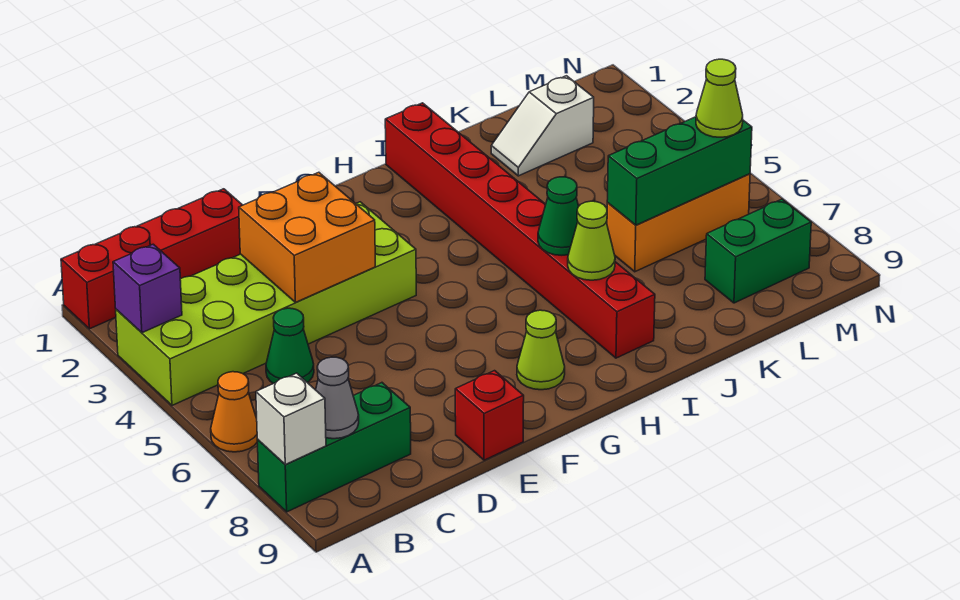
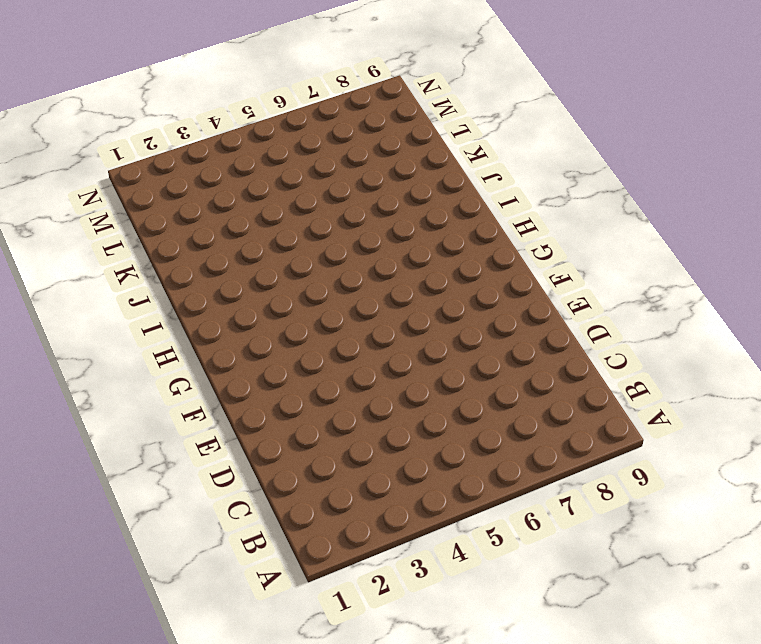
none -> red 1x4 brick [61,189,242,329]
none -> lime 2x6 brick [116,202,416,405]
none -> orange 1x1 cone [211,372,258,452]

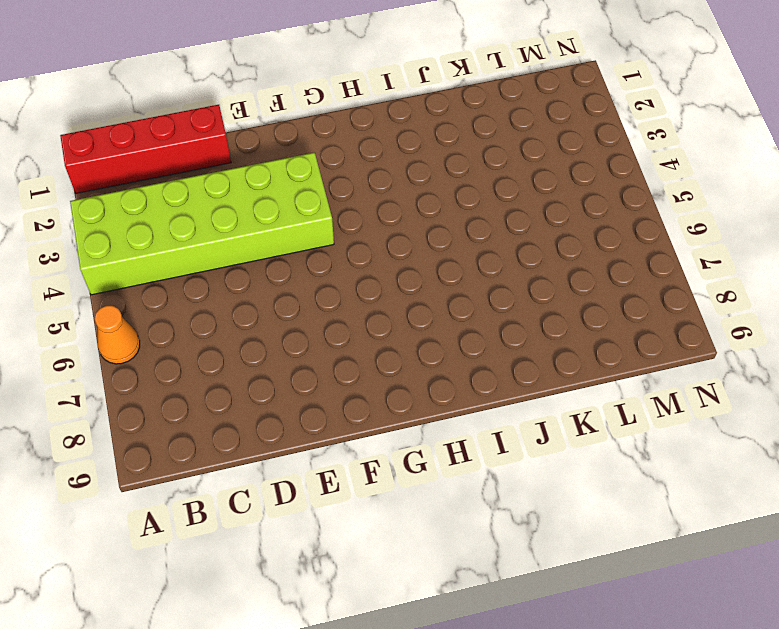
none -> green 1x3 brick [257,383,411,512]
none -> green 1x1 cone [266,308,314,384]
none -> red 1x1 brick [455,371,524,460]

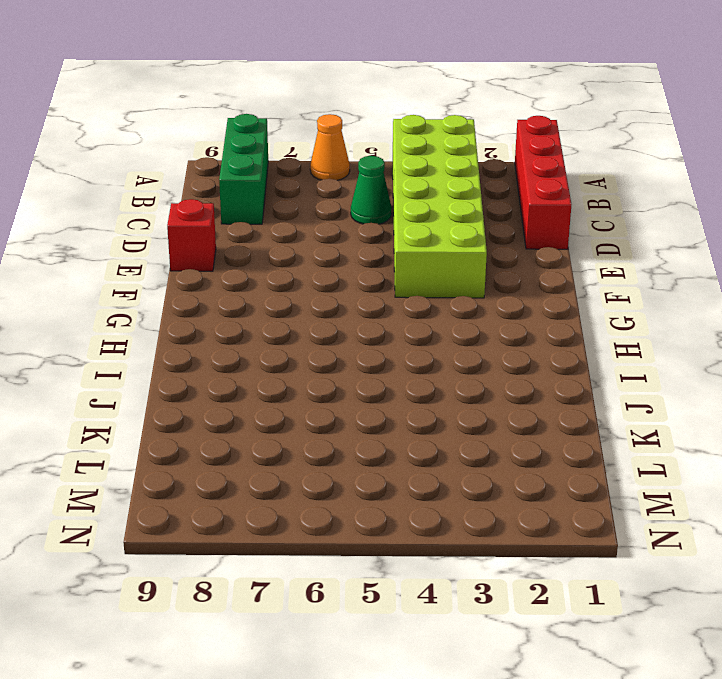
none -> lime 1x1 cone [517,310,565,390]
none -> red 1x8 brick [385,103,655,358]
none -> white 1x2 slope [491,76,594,176]

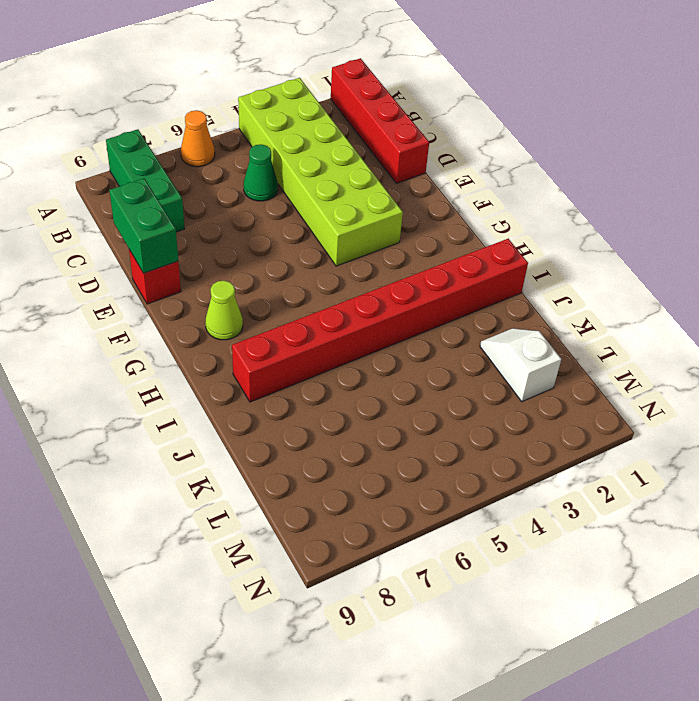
green 1x2 brick [109,178,178,273] -> green 1x2 brick moved to [705,199,811,303]
none -> orange 1x3 brick [607,174,750,272]
none -> purple 1x1 brick [113,244,182,333]
none -> white 1x1 brick [256,373,326,465]

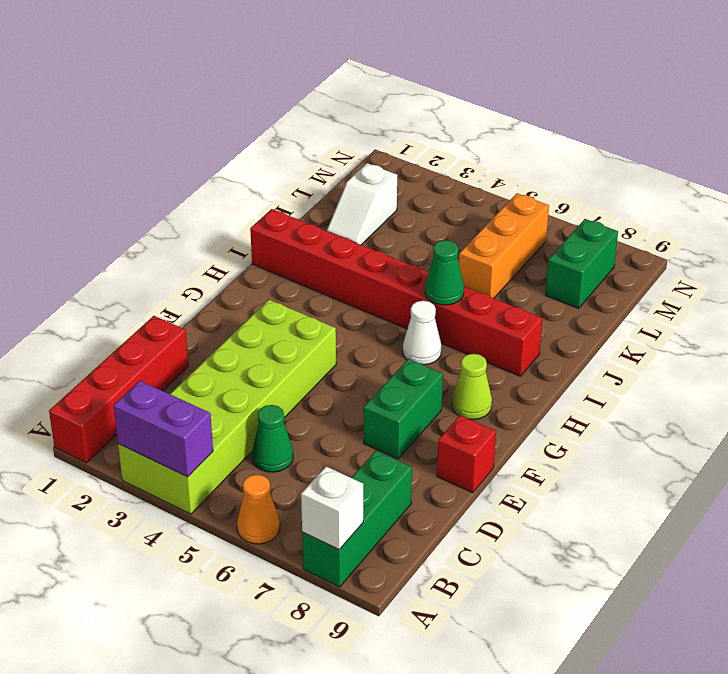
purple 1x2 brick [113,381,213,477] -> purple 1x1 brick [113,244,182,333]
green 1x2 brick [364,359,443,459] -> none
white 1x1 cone [403,301,442,365] -> none
none -> grey 1x1 cone [316,357,359,439]
none -> orange 2x2 brick [239,172,375,302]
none -> lime 1x1 cone [568,201,615,280]

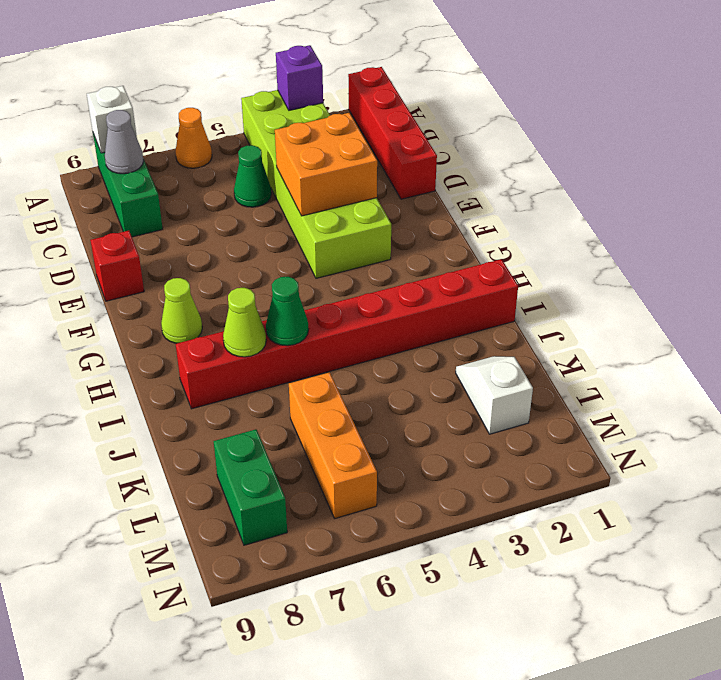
none -> green 1x3 brick [607,117,752,225]
none -> lime 1x1 cone [696,59,743,137]

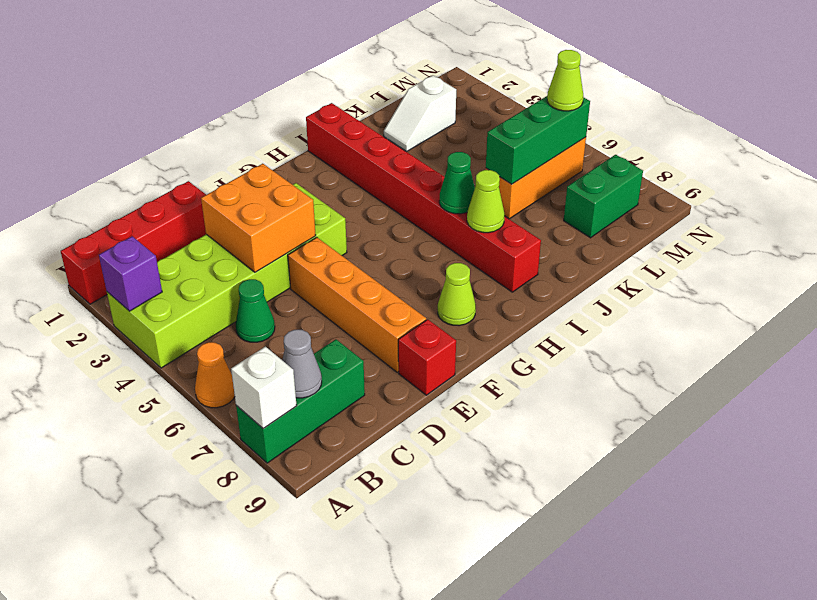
orange 1x4 brick [288,237,426,372] -> none

